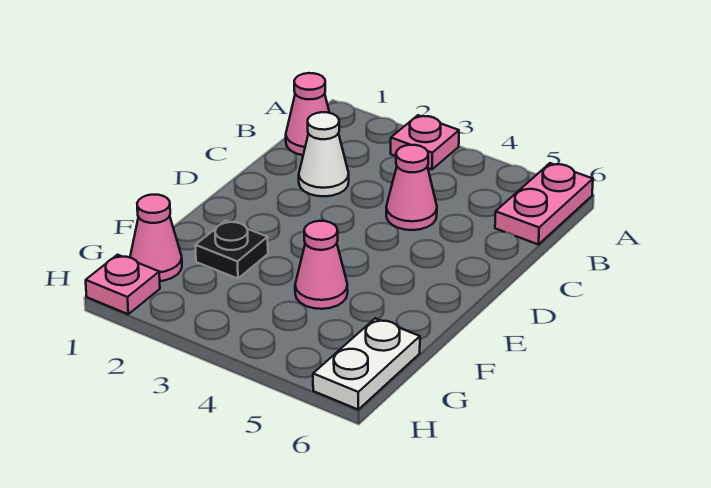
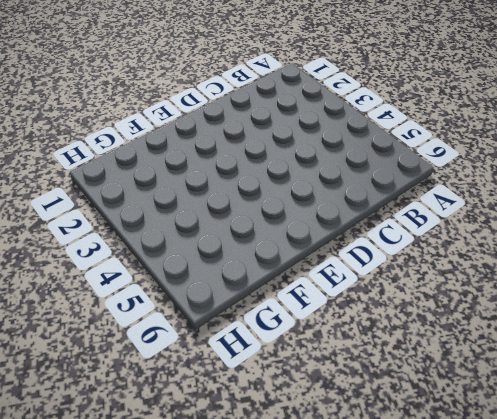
none -> pink 1x1 plate [391,115,459,169]
none -> pink 1x2 plate [495,163,593,245]

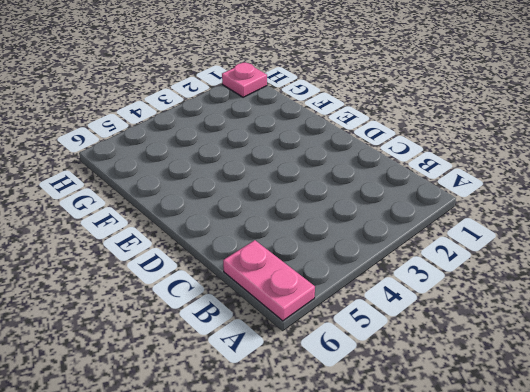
none -> pink 1x1 plate [391,115,459,169]
none -> pink 1x1 cone [286,73,330,155]

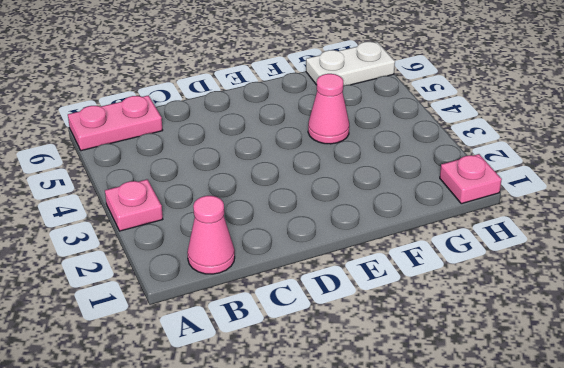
none -> white 1x1 cone [299,112,349,196]
none -> pink 1x1 cone [386,145,437,230]

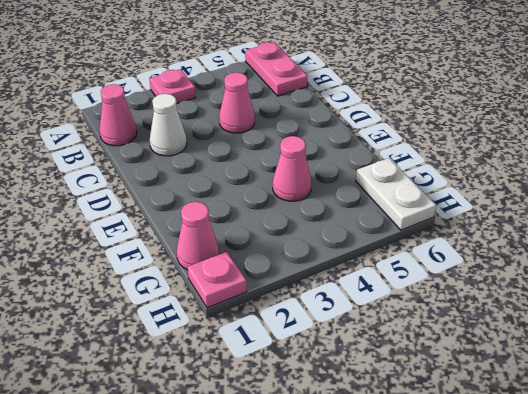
none -> black 1x1 plate [195,220,268,279]

